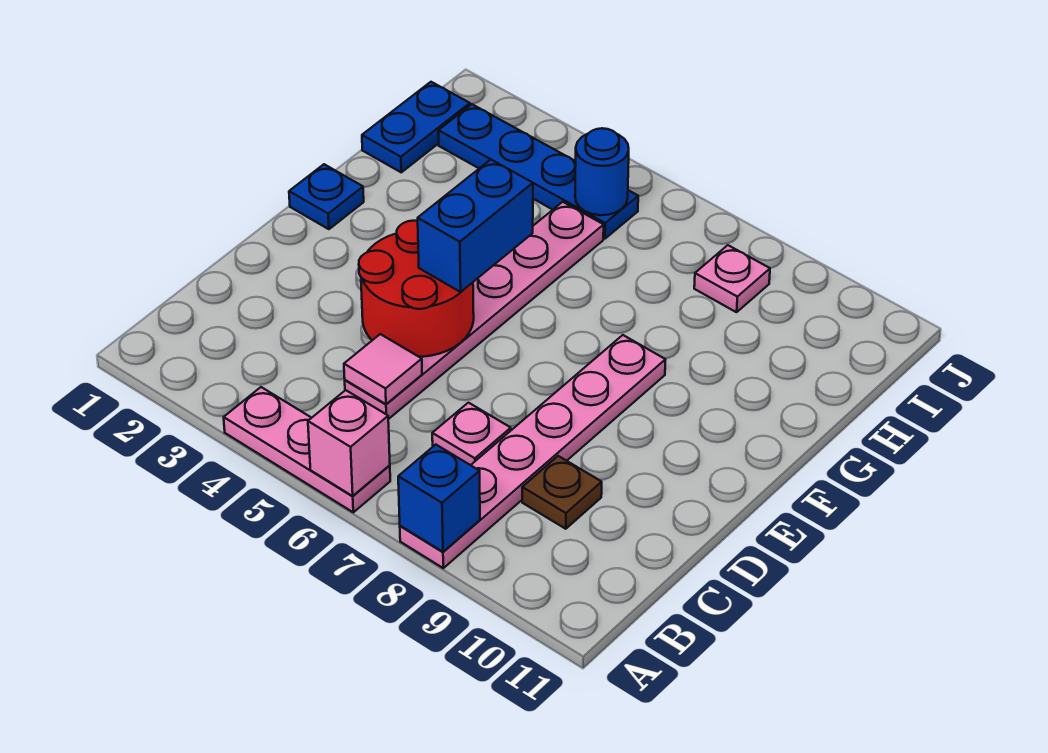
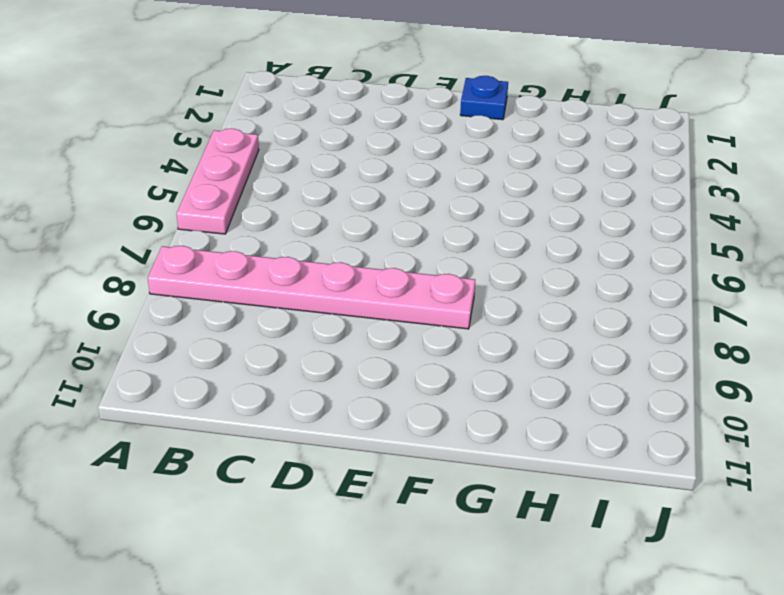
none -> pink 1x6 plate [345,202,604,419]
none -> pink 1x1 plate [432,403,511,465]
none -> brown 1x1 plate [522,456,602,529]

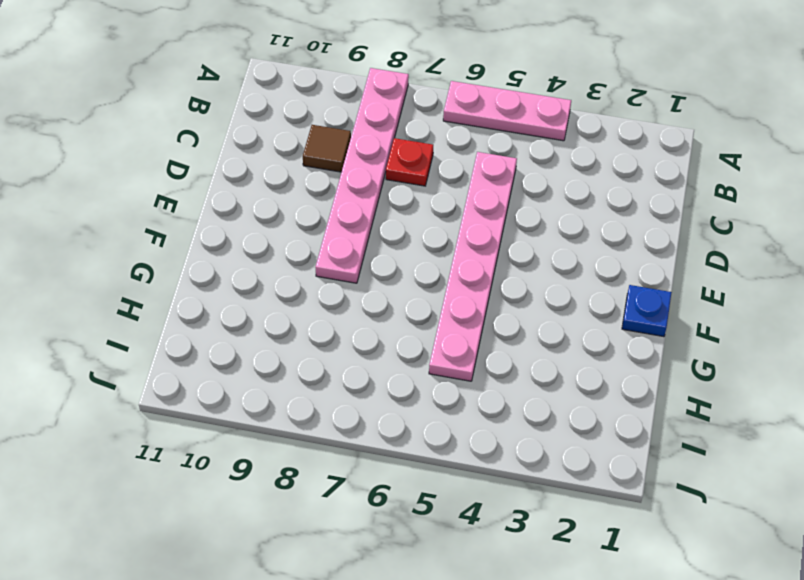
red 1x1 plate [386,138,433,186] -> pink 1x1 plate [432,403,511,465]
brown 1x1 tile [303,125,351,172] -> brown 1x1 plate [522,456,602,529]
none -> blue 1x2 plate [362,82,470,172]
none -> blue 1x4 plate [439,104,638,239]
none -> pink 1x1 plate [694,245,770,312]

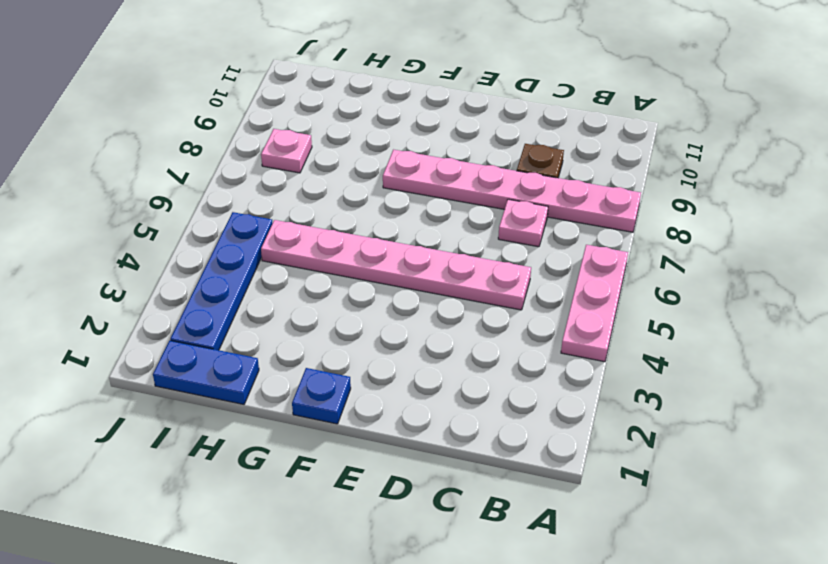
none -> pink 1x1 brick [308,390,390,496]
none -> blue 1x1 brick [398,445,480,552]
none -> pink 1x1 tile [344,334,422,404]

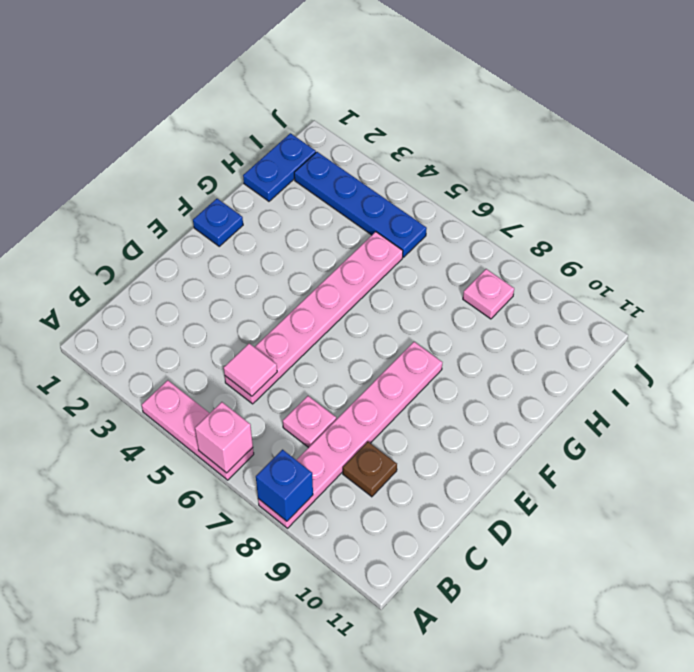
none -> red 2x2 round brick [359,221,474,357]
none -> blue 1x1 round brick [575,128,629,215]
none -> blue 1x2 brick [418,160,533,292]

